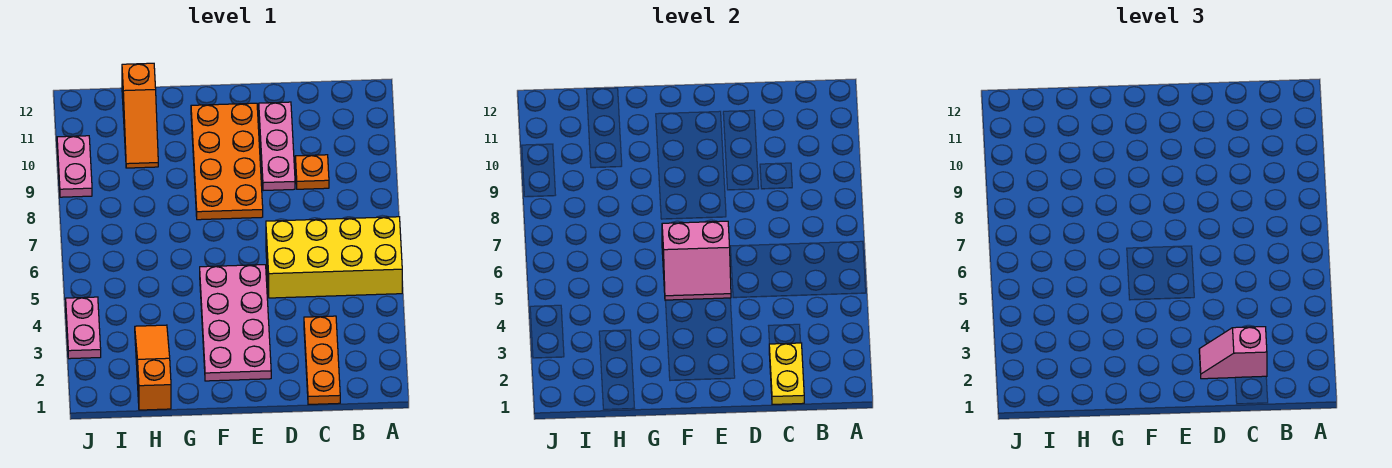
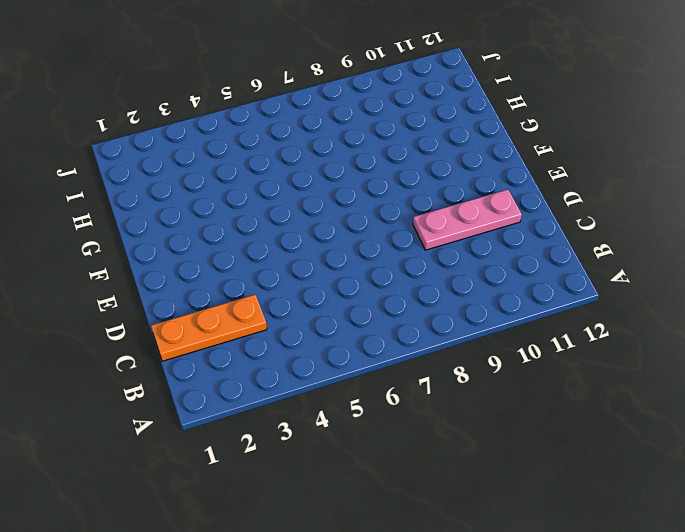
none -> yellow 2x4 brick [266,217,402,298]
none -> orange 1x1 plate [295,155,329,189]
none -> pink 2x4 plate [200,265,271,381]

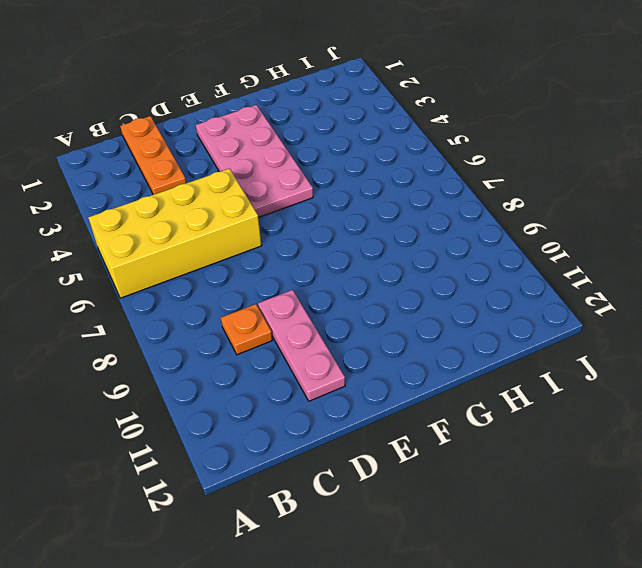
none -> orange 2x4 plate [191,103,263,220]
none -> orange 1x3 slope [135,325,171,410]
none -> orange 1x3 slope [122,63,158,168]

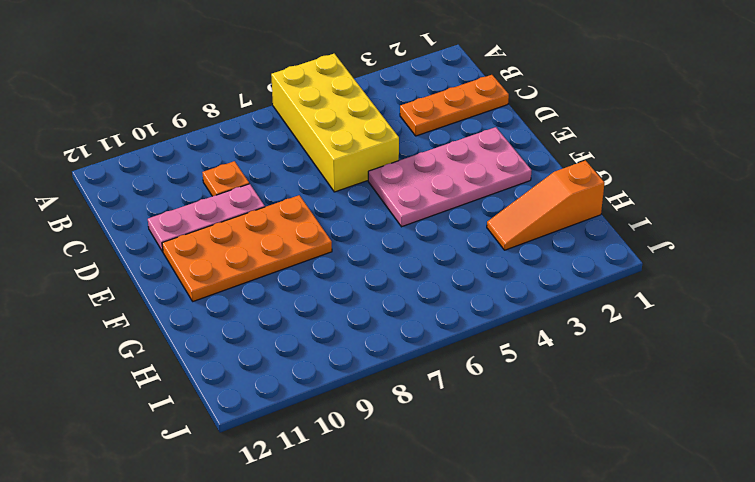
none -> orange 1x3 slope [122,63,158,168]
none -> pink 1x2 plate [66,297,101,359]
none -> pink 1x2 plate [57,136,92,197]

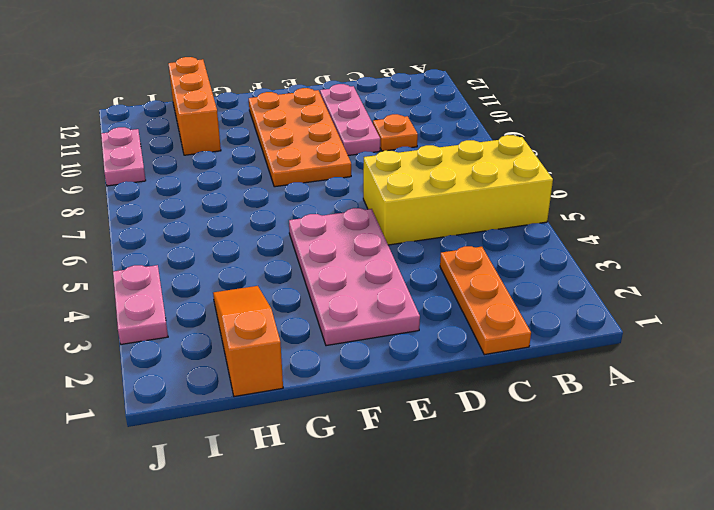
orange 1x3 brick [168,57,221,155] -> orange 1x3 slope [122,63,158,168]
none -> yellow 1x2 plate [769,343,804,404]
none -> pink 2x2 slope [662,221,731,300]
none -> pink 1x2 slope [1199,327,1267,379]

